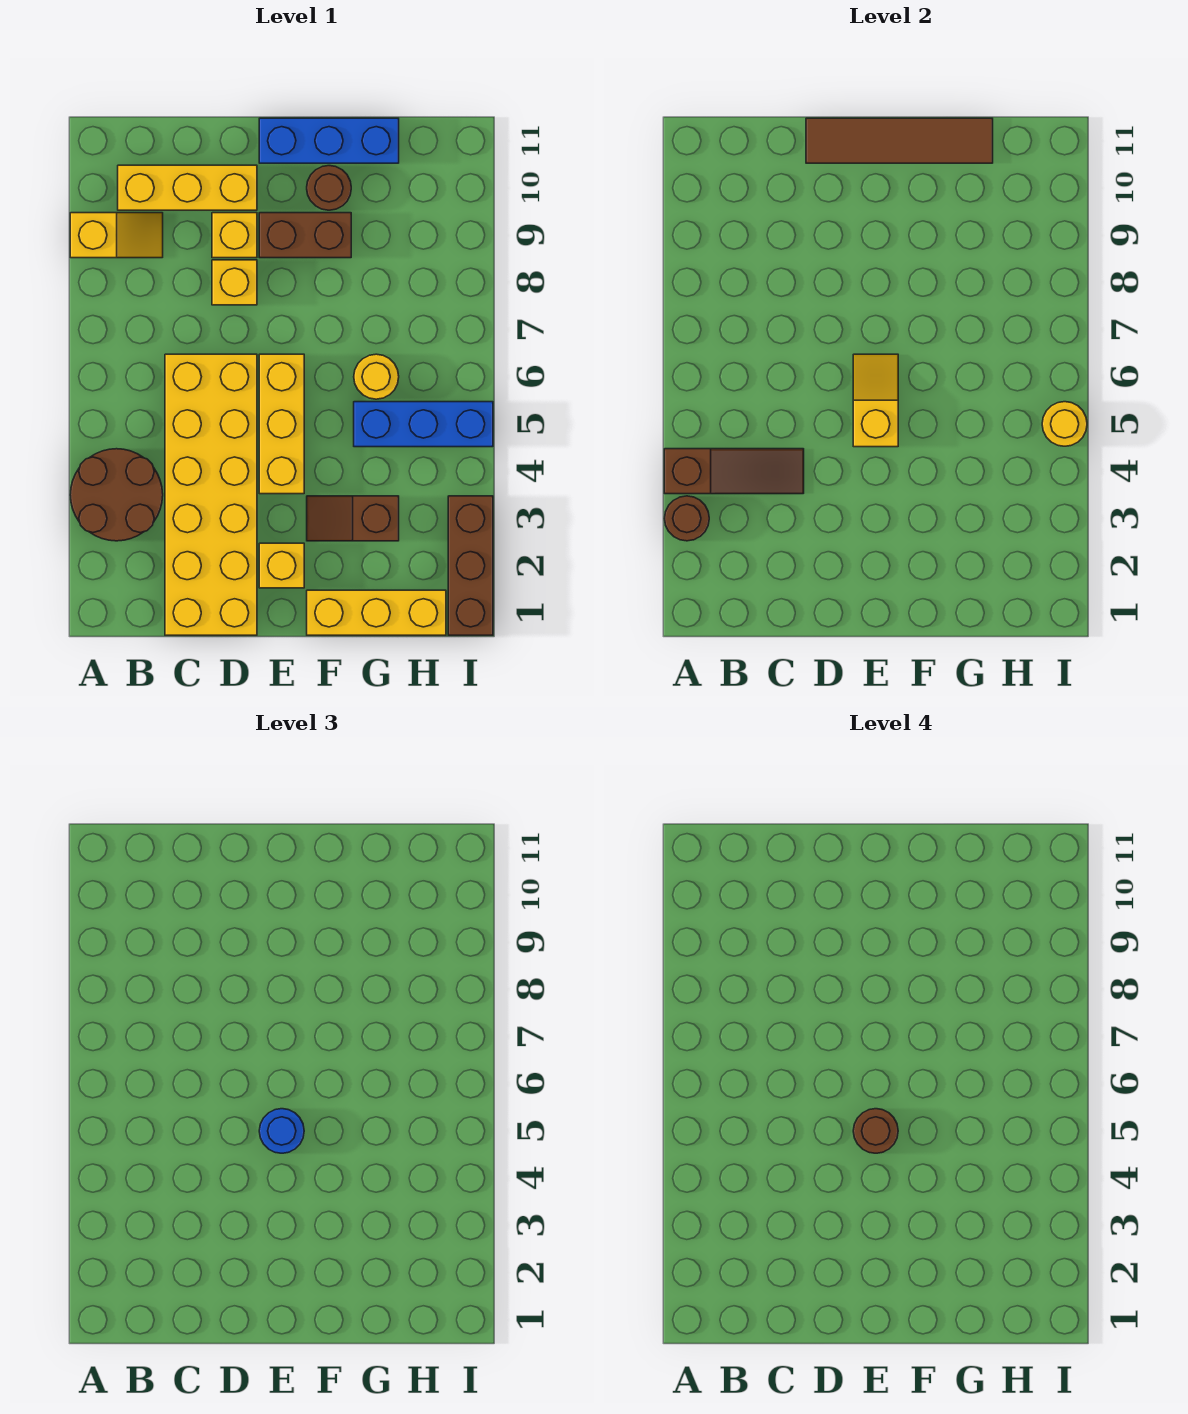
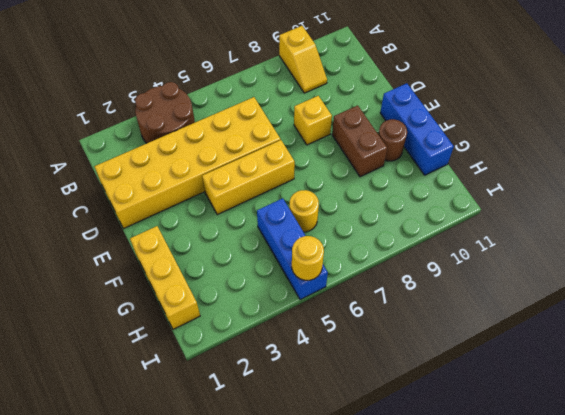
none -> yellow 1x3 brick [118,165,257,210]
none -> yellow 1x1 brick [212,213,257,258]
none -> yellow 1x1 brick [259,543,304,588]

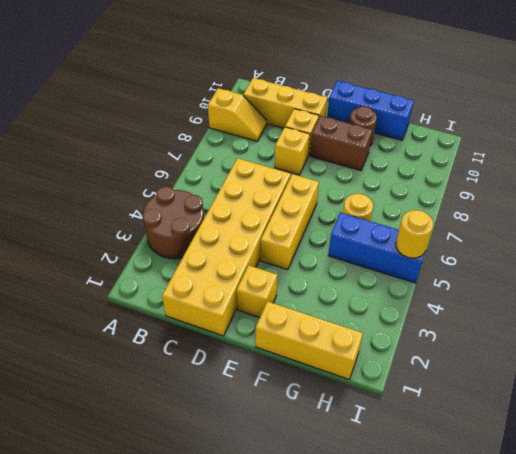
none -> brown 1x2 slope [307,496,399,541]
none -> brown 1x3 brick [448,496,493,635]
none -> brown 1x1 round brick [664,496,709,541]

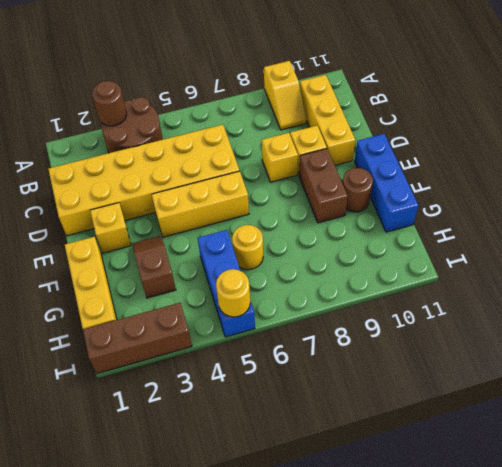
none -> brown 1x3 slope [664,449,804,494]
none -> brown 1x4 tile [806,118,993,163]
none -> yellow 1x2 slope [853,354,898,447]

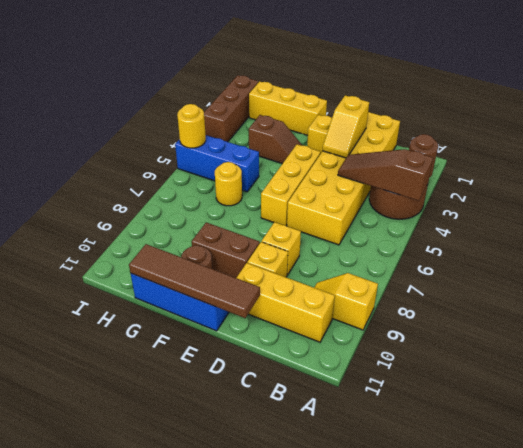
yellow 1x2 slope [322,95,369,158] -> yellow 1x2 slope moved to [853,354,898,447]
none -> blue 1x1 round brick [259,1109,304,1153]
none -> brown 1x1 round brick [853,1109,898,1153]

